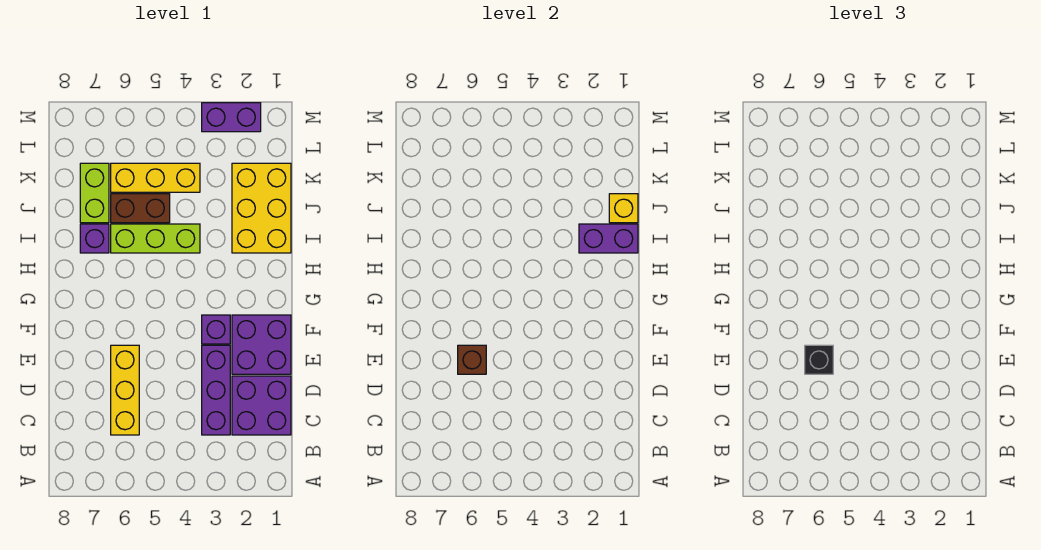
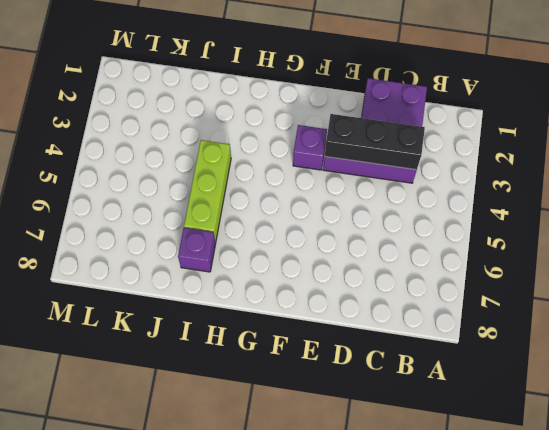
black 1x3 brick [325,114,425,170] -> none
none -> yellow 1x3 brick [111,345,139,435]
none -> purple 2x2 brick [232,315,291,374]
none -> yellow 2x3 brick [232,163,291,253]

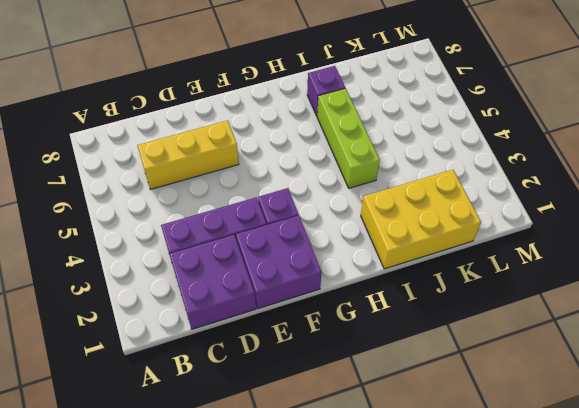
none -> brown 1x2 brick [111,194,170,223]
none -> lime 1x2 brick [80,163,109,223]
none -> yellow 1x3 brick [111,163,200,192]

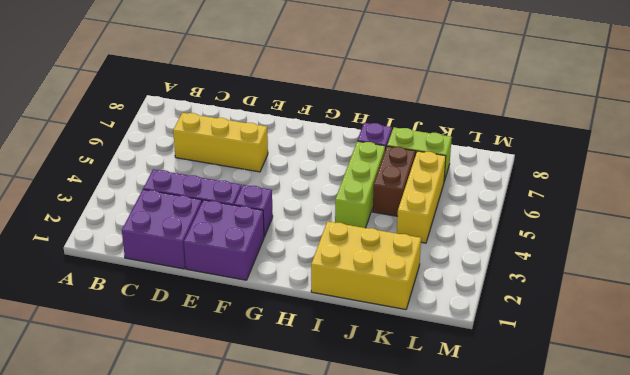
none -> purple 1x2 brick [202,103,261,132]
none -> brown 1x1 brick [458,345,486,374]
none -> purple 1x2 brick [579,224,638,253]

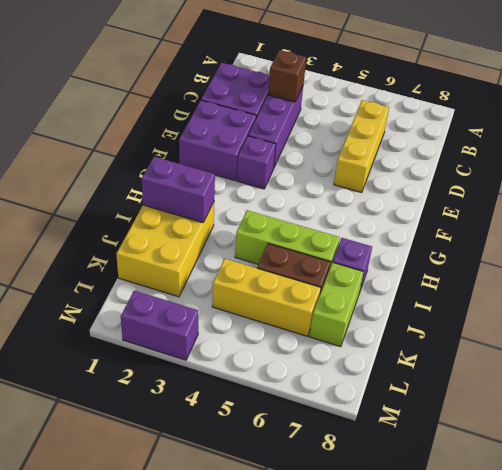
brown 1x1 brick [268,50,306,102] -> brown 1x1 brick moved to [458,345,486,374]
none -> yellow 1x1 brick [609,194,638,223]
none -> black 1x1 brick [805,345,833,374]

